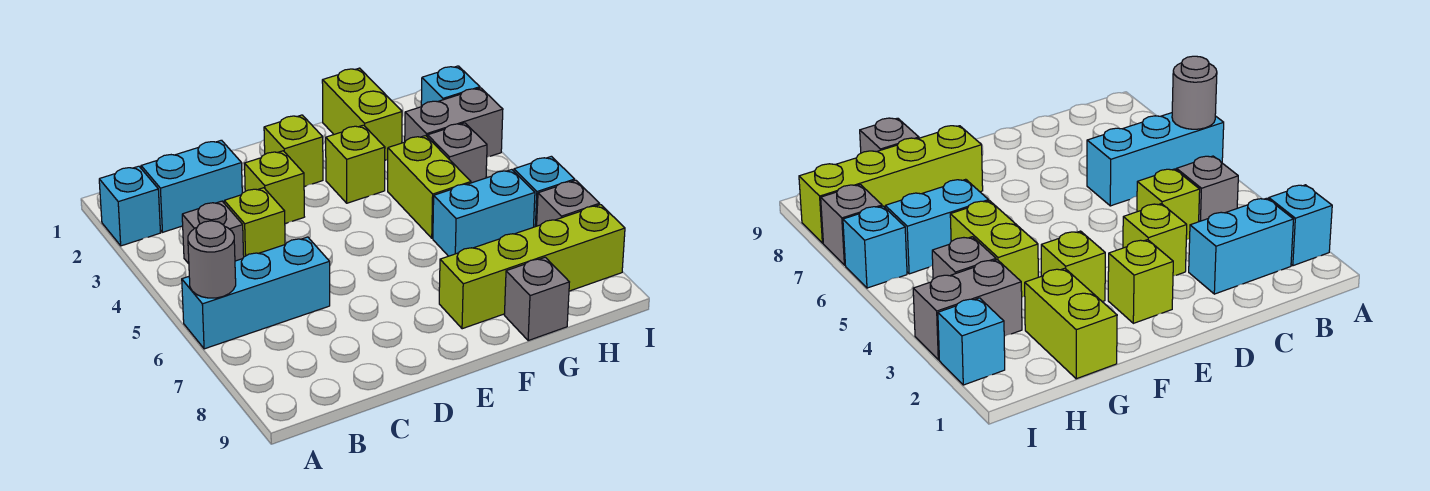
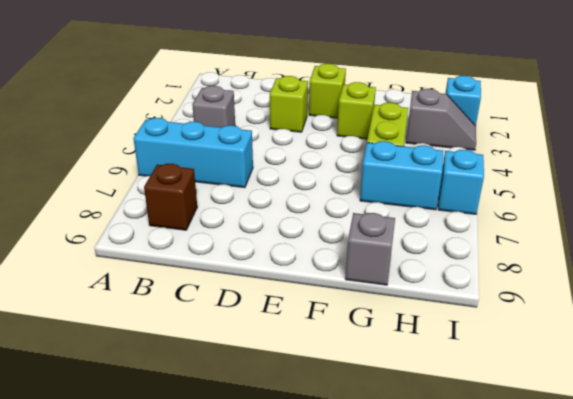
brown 1x1 brick [144,164,197,230] -> none
grey 1x2 slope [406,89,476,150] -> grey 1x2 brick [405,88,503,157]
none -> cyan 1x1 brick [99,166,160,246]
none -> cyan 1x2 brick [141,140,242,232]
none -> lime 1x1 brick [224,188,285,257]

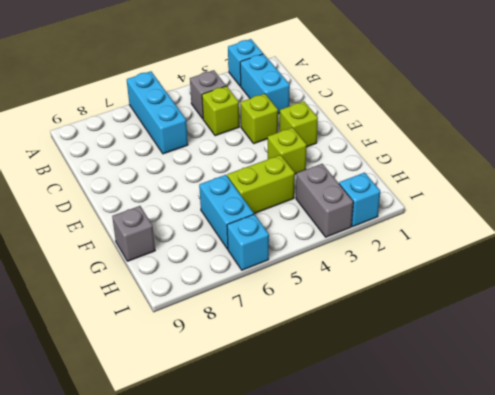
none -> lime 1x4 brick [439,205,625,329]
none -> lime 1x2 brick [322,68,402,160]
none -> grey 1x1 brick [428,123,487,183]

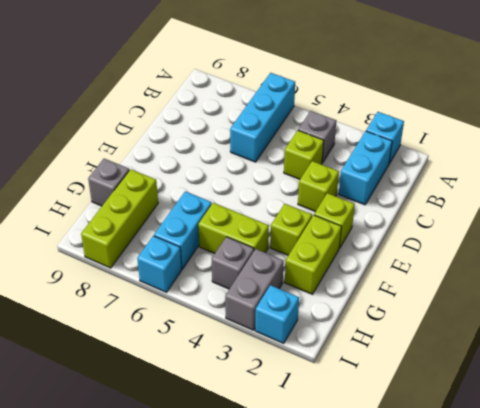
lime 1x2 brick [285,215,342,294] -> lime 1x2 brick turned to [322,68,402,160]
lime 1x3 brick [81,169,158,268] -> lime 1x4 brick [439,205,625,329]
none -> grey 1x1 brick [537,180,600,226]
none -> grey 1x1 round brick [188,221,236,298]

